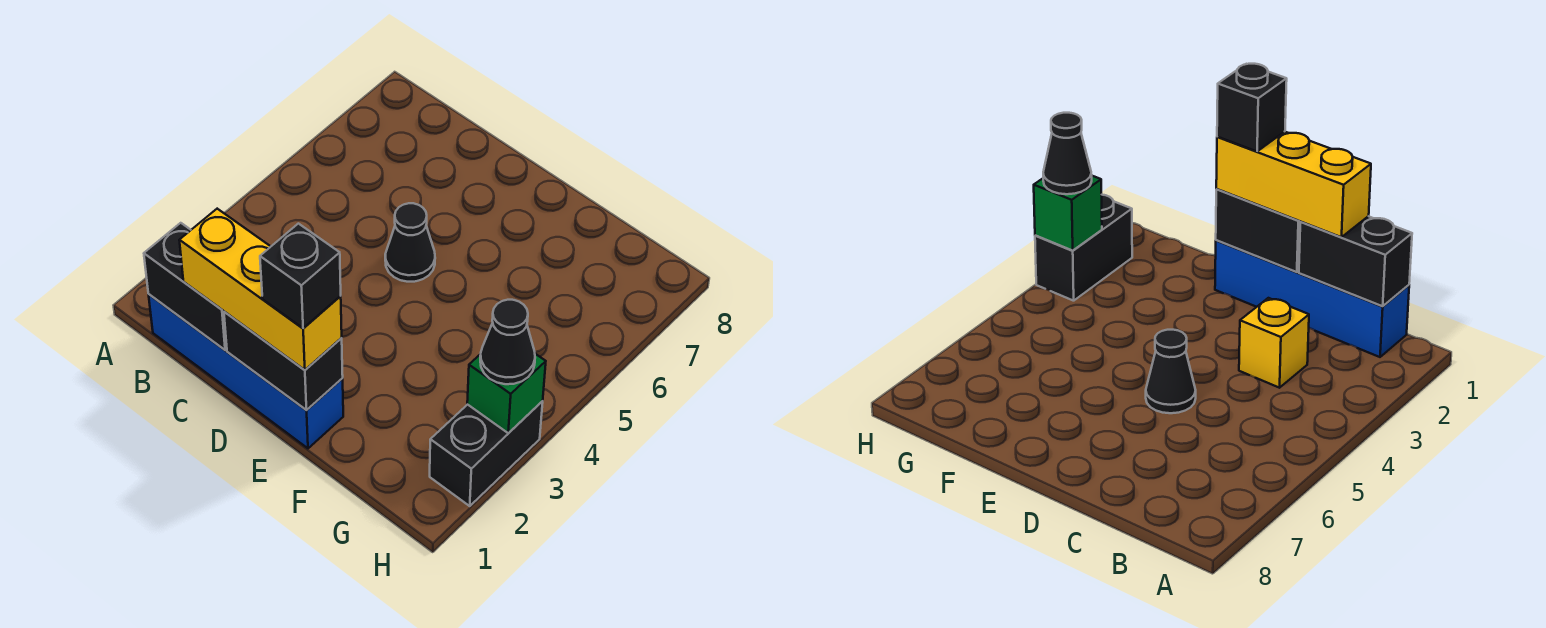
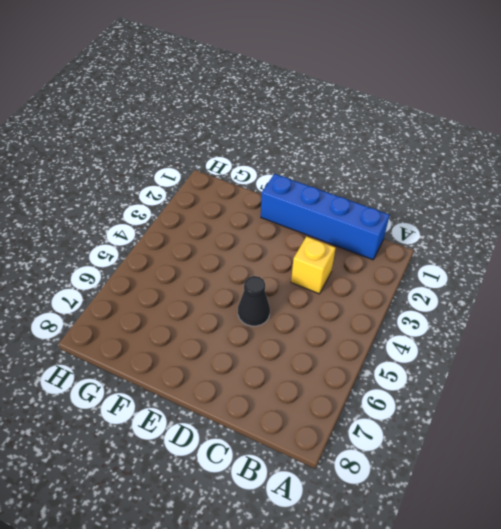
none -> black 1x2 brick [430,401,543,506]
none -> black 1x2 brick [144,223,227,350]

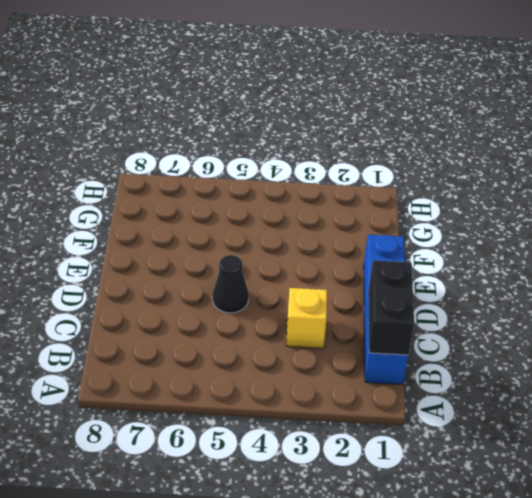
none -> black 1x2 brick [430,401,543,506]
none -> black 1x2 brick [224,312,343,410]

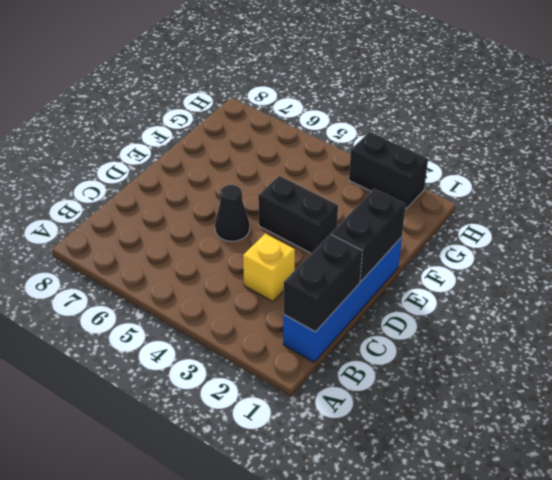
black 1x2 brick [258,176,338,253] -> none
none -> green 1x1 brick [467,354,546,433]
none -> yellow 1x3 brick [179,209,342,370]

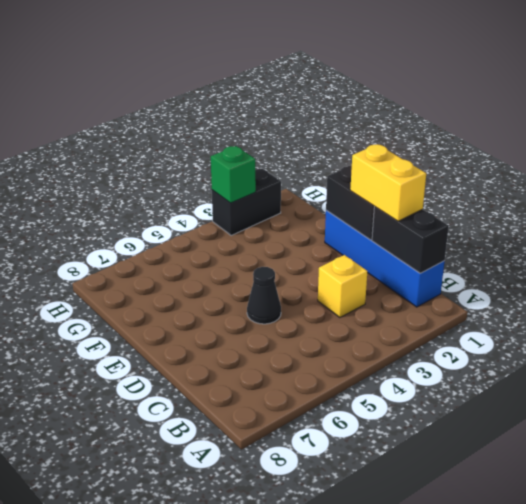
yellow 1x2 brick [350,144,426,221] -> yellow 1x3 brick [179,209,342,370]
none -> black 1x1 cone [480,300,535,384]
none -> black 1x1 brick [260,224,341,328]

